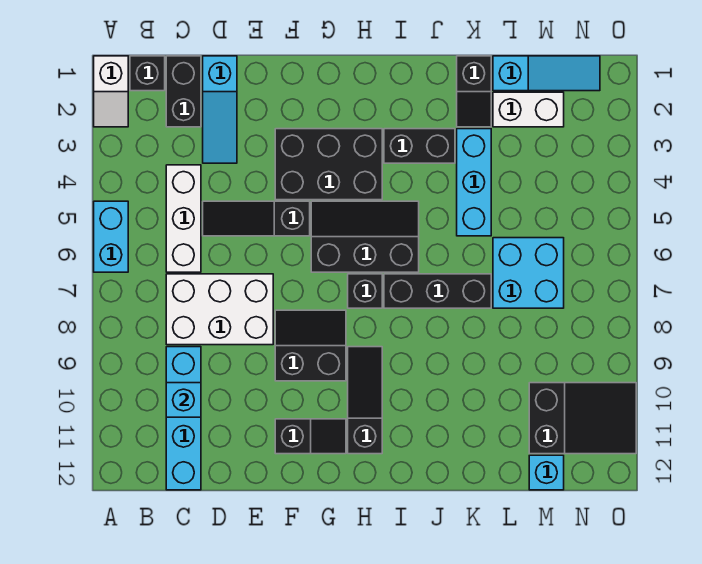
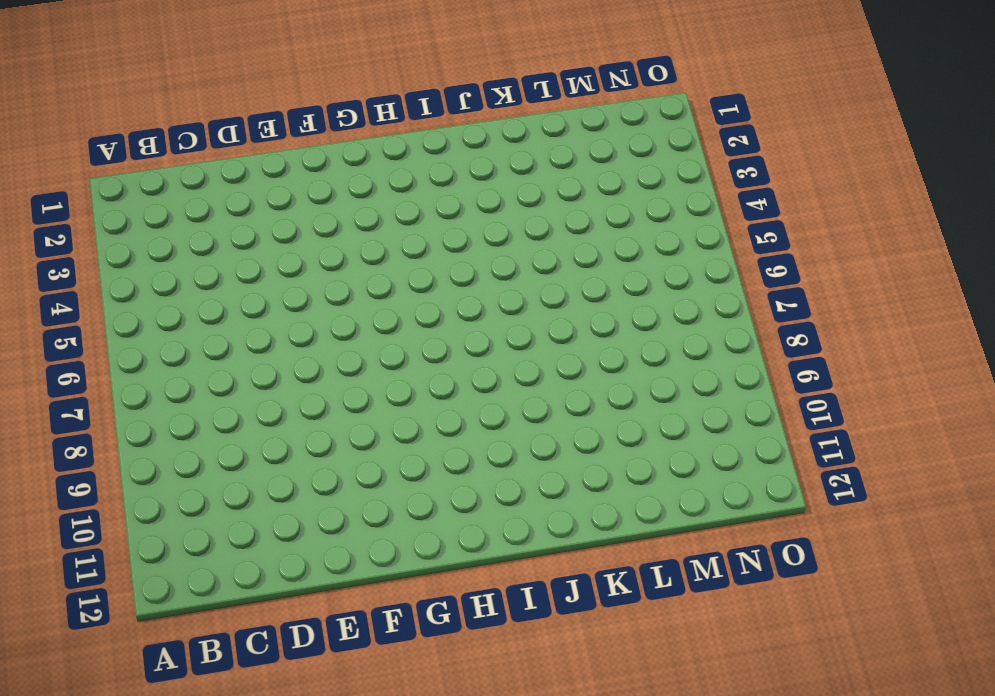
none -> white 1x2 slope [94,56,128,127]
none -> cyan 1x2 brick [94,201,128,272]
none -> black 1x1 brick [130,56,165,91]

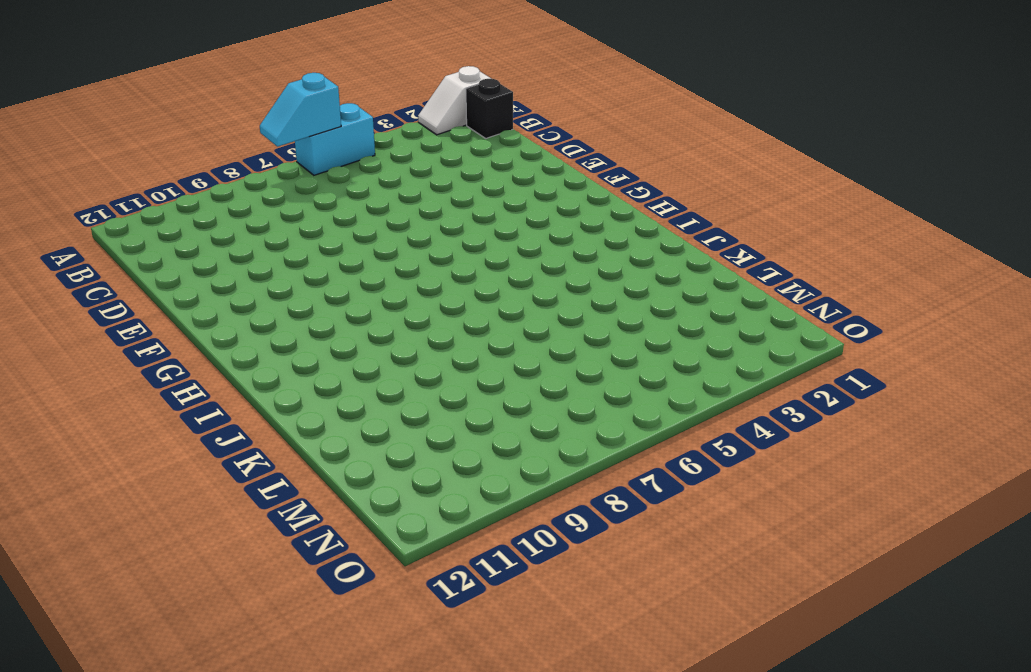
cyan 1x2 slope [260,73,341,147] -> none
none -> black 1x2 brick [166,56,201,127]
none -> white 1x3 brick [166,165,201,272]
none -> white 2x3 brick [166,274,273,345]

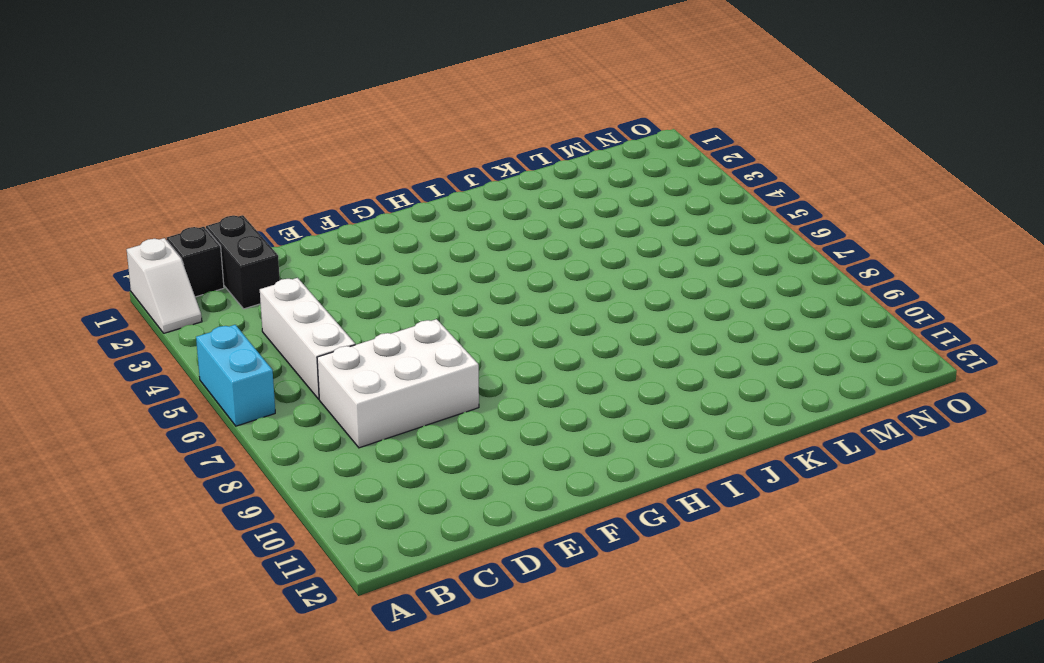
none -> cyan 1x4 brick [166,347,201,490]
none -> cyan 1x3 slope [203,56,237,163]
none -> black 1x3 slope [203,201,310,236]

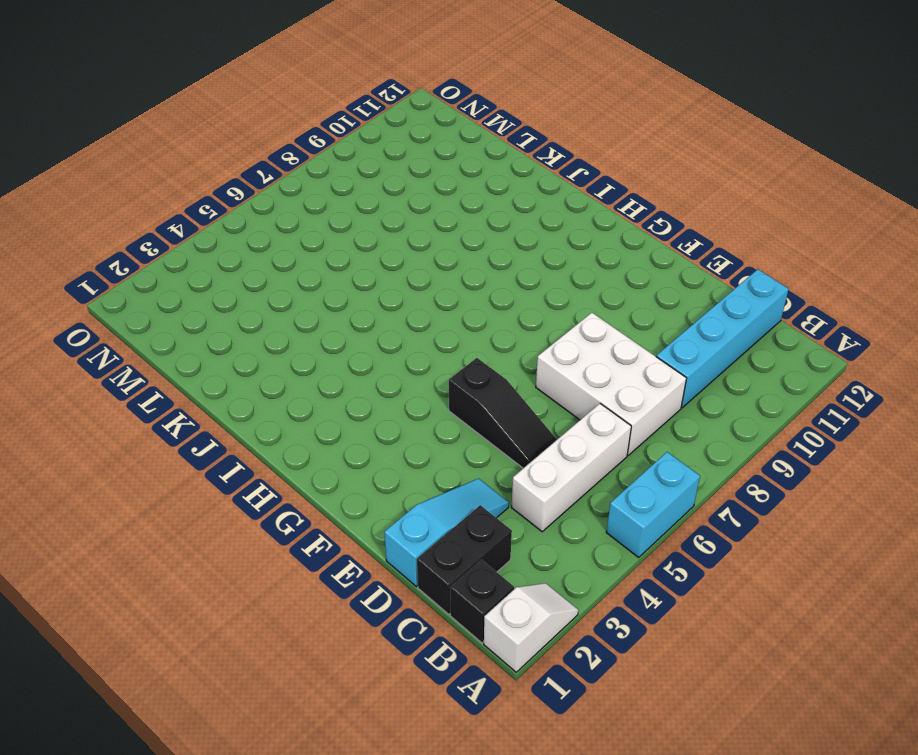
none -> black 2x3 brick [275,129,382,200]
none -> black 2x2 slope [275,310,346,381]
none -> black 1x2 slope [275,419,346,454]

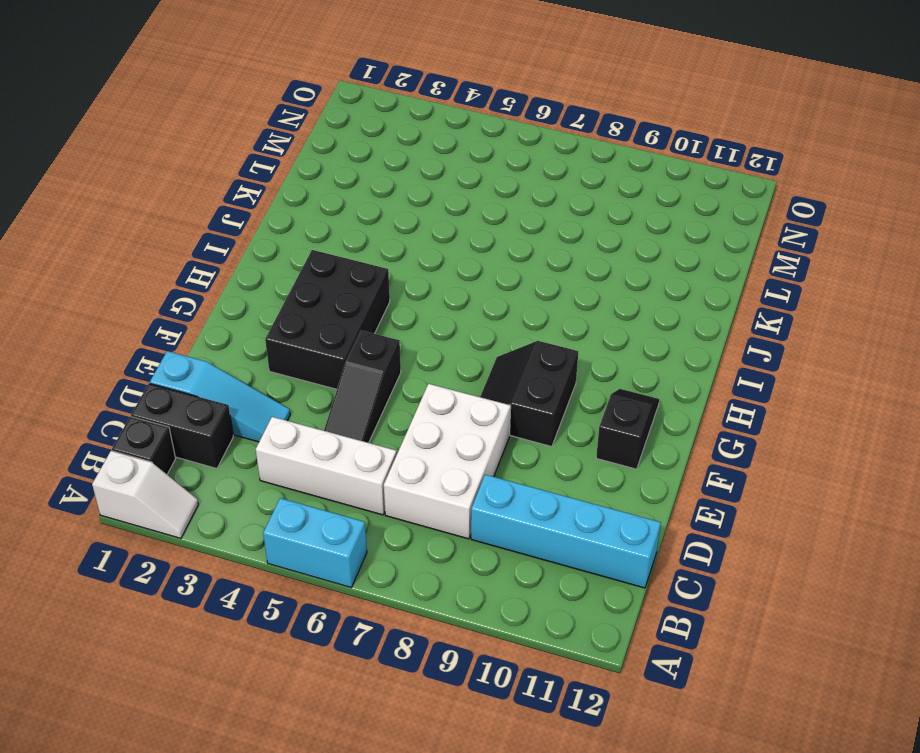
none -> black 2x3 slope [311,201,419,272]
none -> black 1x1 brick [348,274,382,308]
none -> black 1x3 slope [348,347,382,454]

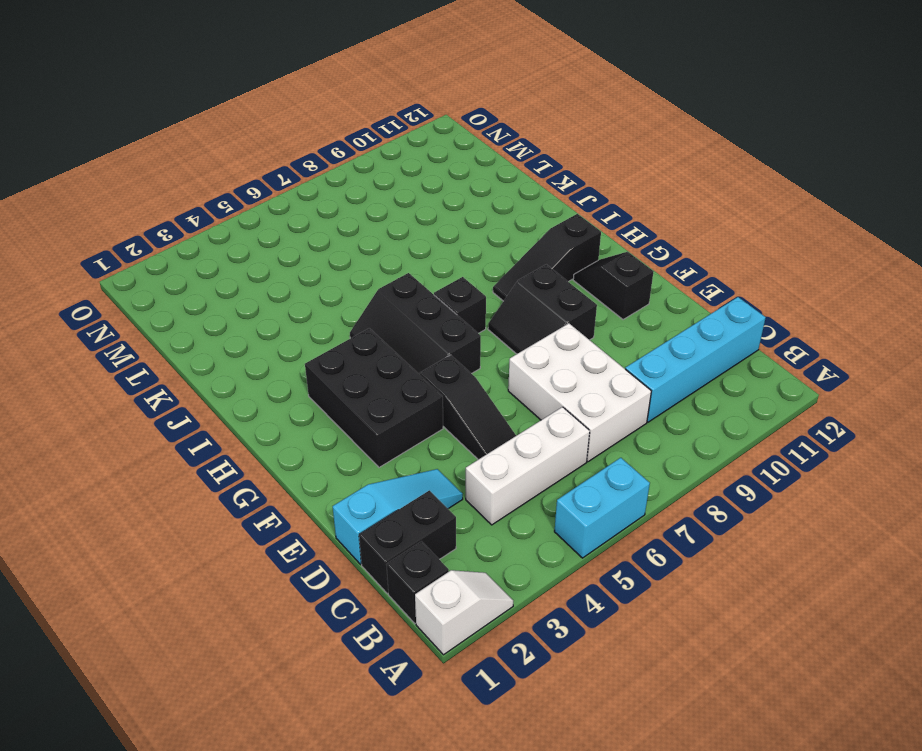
none -> black 1x2 brick [384,129,455,163]
none -> black 1x3 brick [384,274,491,308]
none -> black 1x2 slope [457,56,491,127]

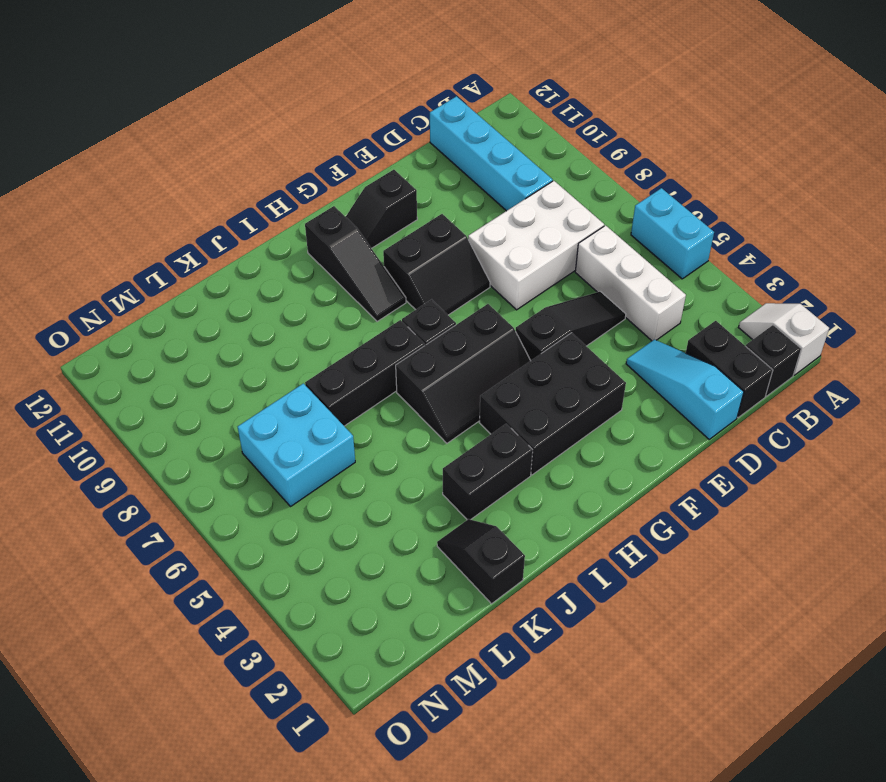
none -> cyan 1x3 brick [457,129,491,236]
none -> cyan 1x3 slope [493,56,600,91]
none -> white 1x2 brick [493,92,564,127]

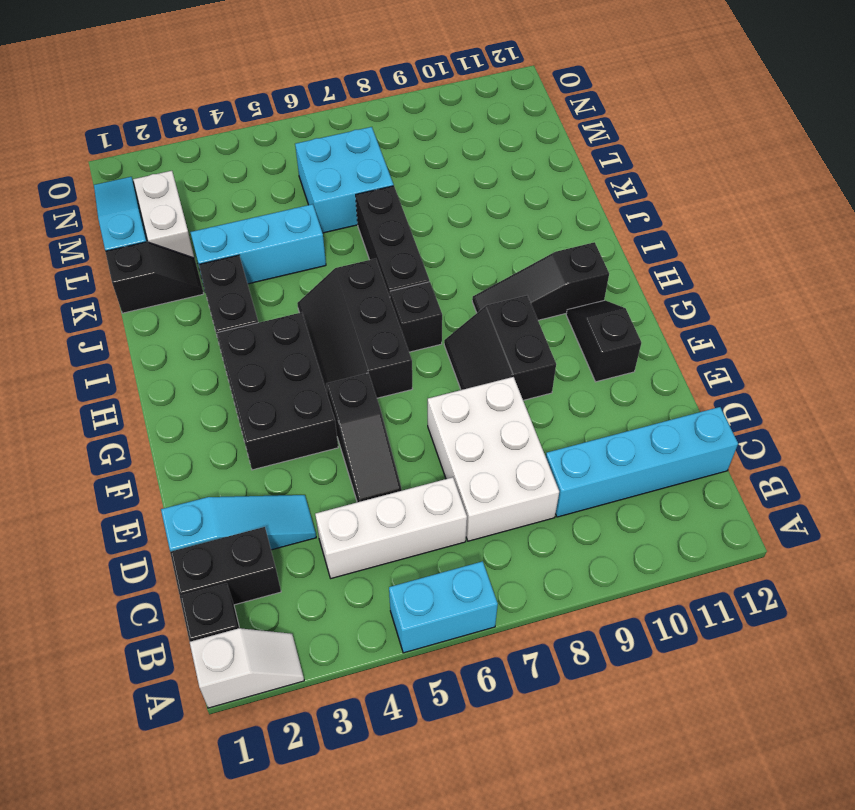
none -> black 2x3 slope [529,383,636,454]
none -> cyan 1x1 brick [529,455,564,490]
none -> cyan 1x1 brick [166,383,201,417]

